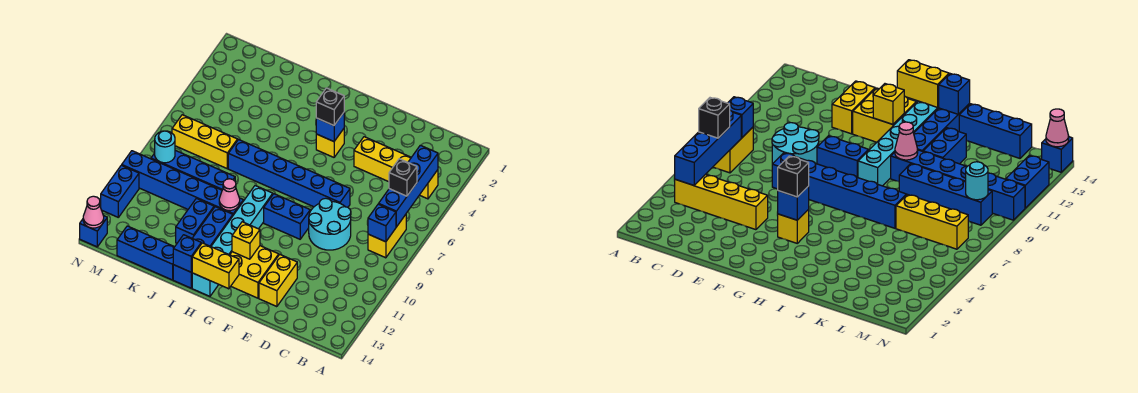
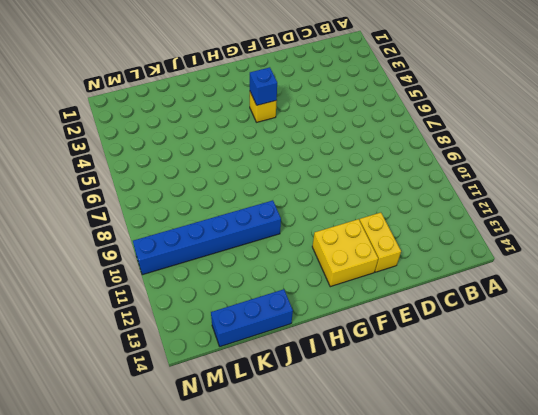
none -> yellow 1x4 brick [354,137,438,199]
none -> yellow 1x2 brick [368,215,406,258]
none -> cyan 2x2 round brick [309,198,351,250]

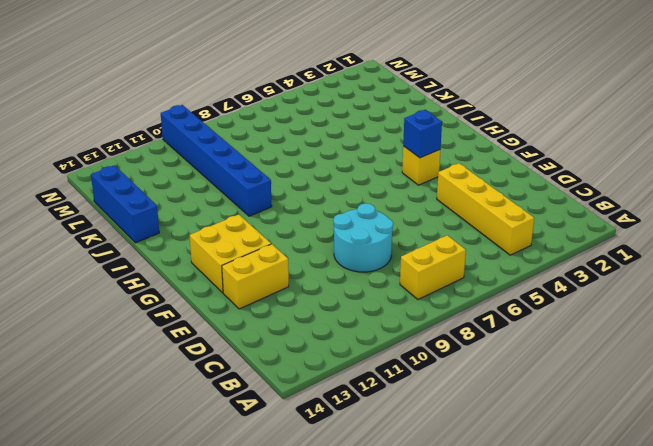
none -> blue 1x6 brick [228,140,350,207]
none -> blue 1x2 brick [264,194,310,239]
none -> cyan 1x6 brick [192,186,273,296]

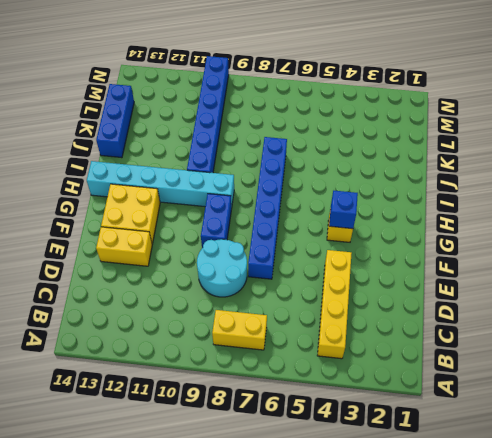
none -> blue 1x4 brick [173,207,233,288]
none -> blue 1x4 brick [151,150,235,190]
none -> blue 1x2 brick [176,198,214,243]

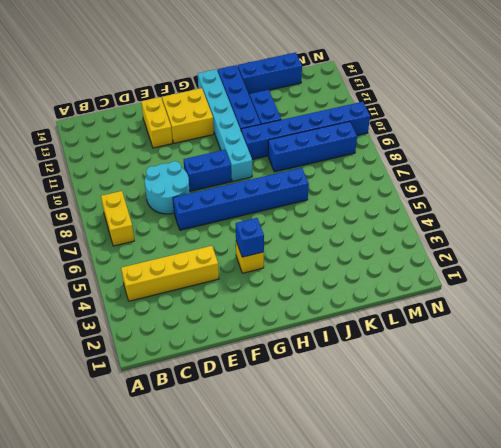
none -> yellow 1x3 brick [172,115,238,169]
none -> blue 1x2 brick [101,165,139,217]
none -> blue 1x1 brick [80,215,107,247]

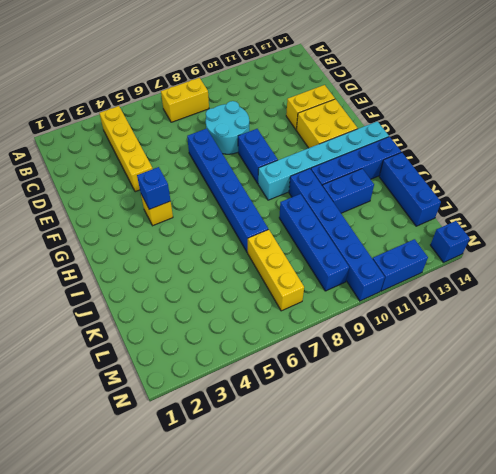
none -> blue 1x4 brick [379,145,438,227]
none -> blue 1x1 brick [368,204,396,242]
none -> yellow 1x1 brick [232,222,260,259]

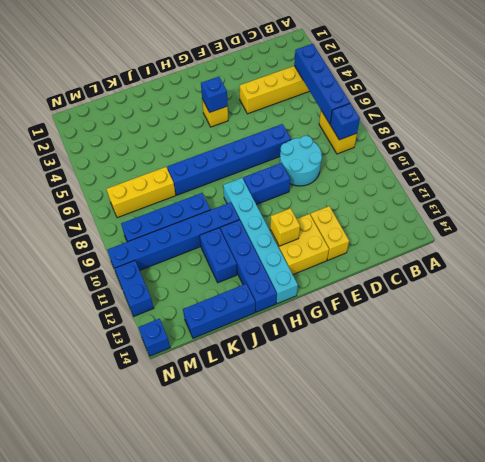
none -> yellow 1x2 brick [192,243,239,289]
none -> pink 1x1 cone [219,179,240,211]
none -> blue 1x1 brick [173,235,201,272]

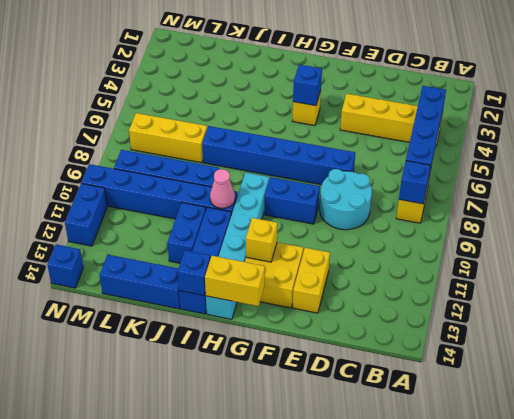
none -> cyan 1x1 round brick [155,131,175,163]
none -> pink 1x1 cone [83,196,104,228]
none -> black 1x1 brick [389,159,417,196]

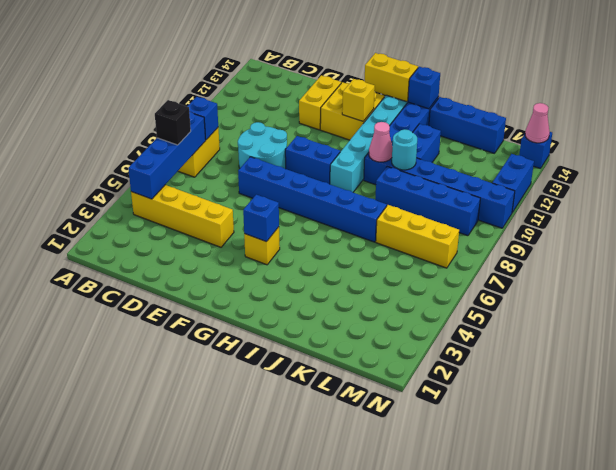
cyan 1x1 round brick [392,129,417,170] -> cyan 1x1 round brick moved to [155,131,175,163]
none -> black 1x1 brick [316,88,344,126]

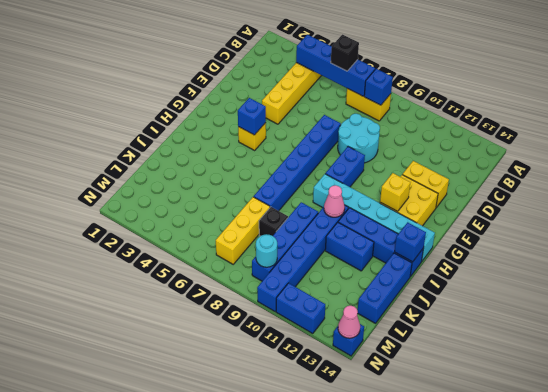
black 1x1 brick [259,207,288,236] -> black 1x1 brick moved to [316,88,344,126]
none -> yellow 1x2 brick [192,243,239,289]

